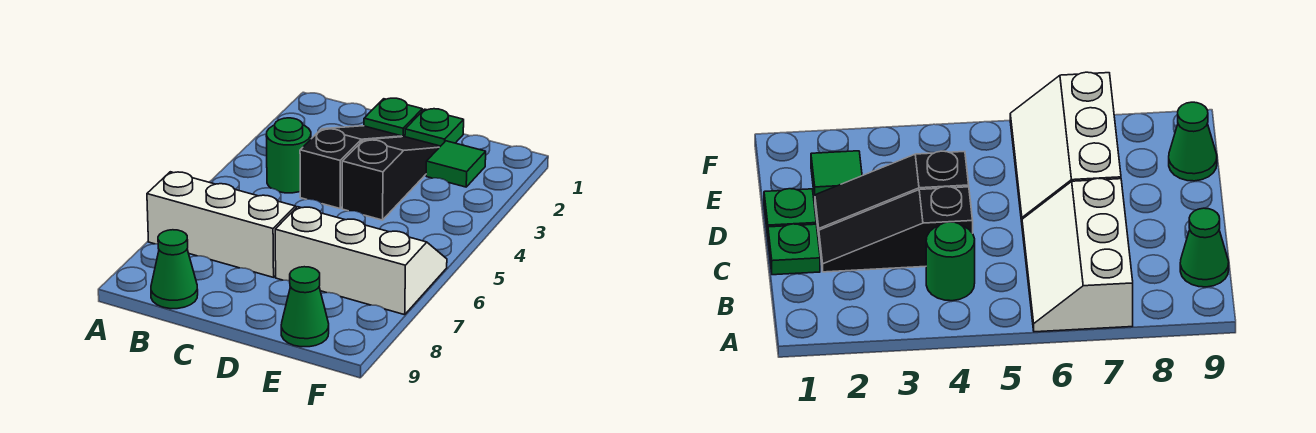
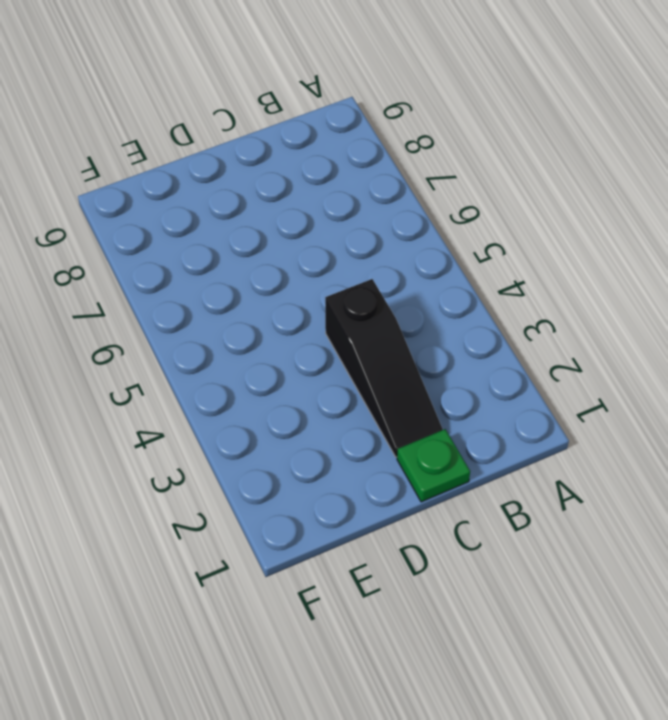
none -> white 2x3 slope [147,172,297,277]
none -> green 1x1 round brick [266,118,311,193]

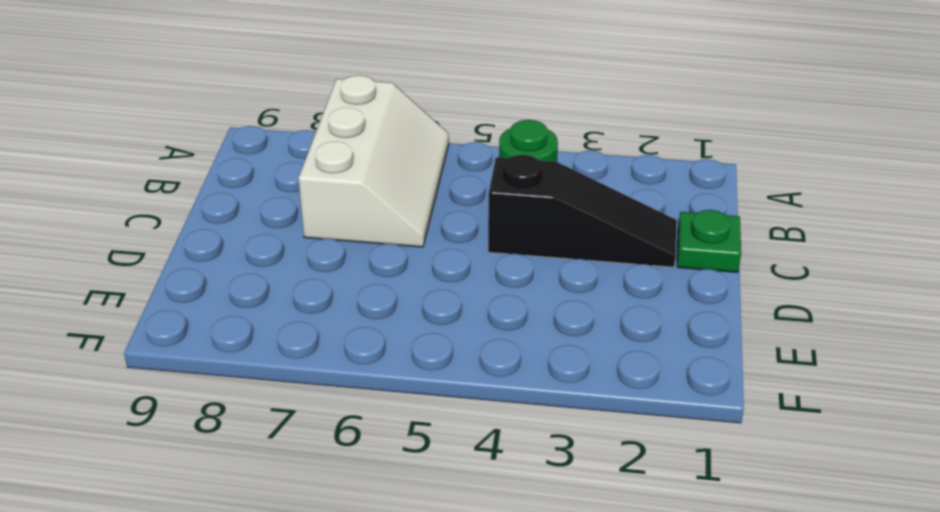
none -> green 1x1 cone [151,230,198,309]
none -> green 1x1 plate [405,109,464,146]

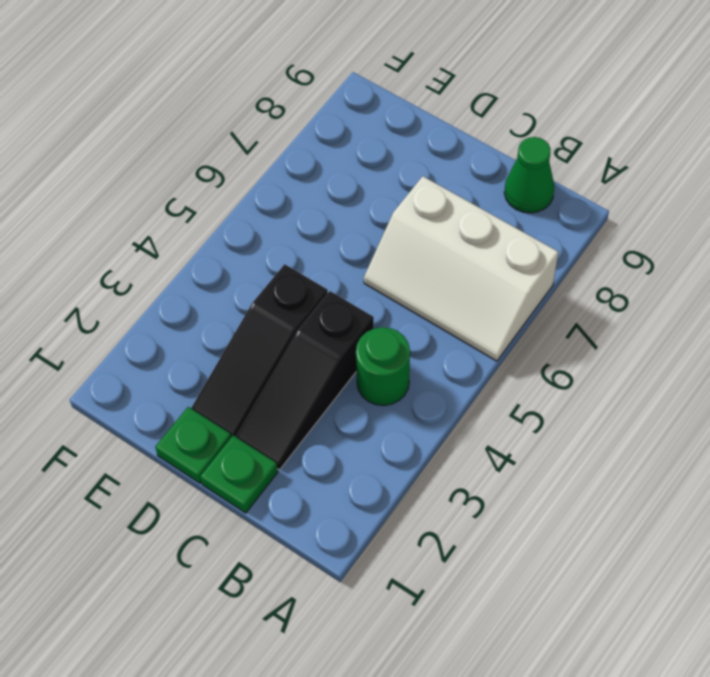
none -> white 2x3 slope [275,207,447,315]
none -> green 1x1 tile [426,141,486,187]

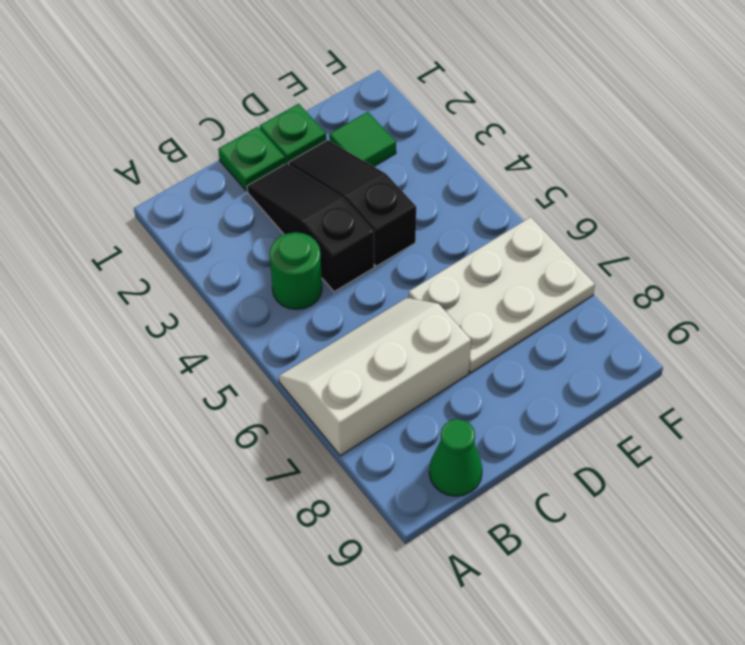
white 2x3 plate [409,217,595,373] -> white 2x3 slope [275,207,447,315]
none -> green 1x1 cone [281,267,329,347]

